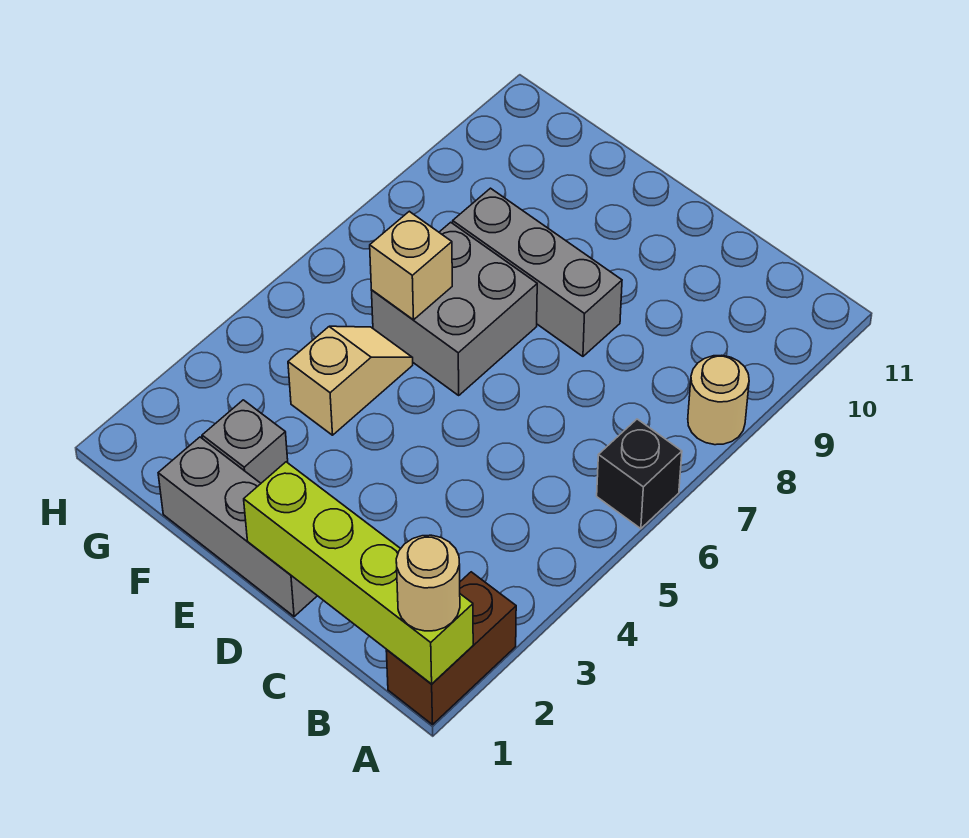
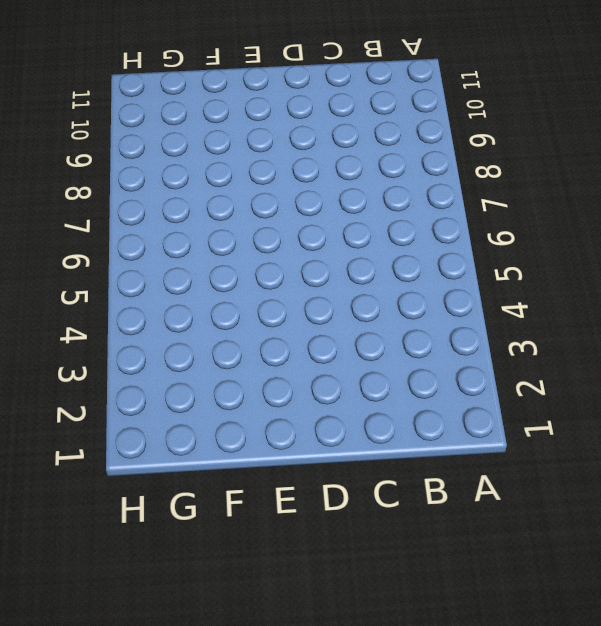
none -> brown 1x2 brick [386,572,516,725]
none -> black 1x1 brick [597,419,682,529]

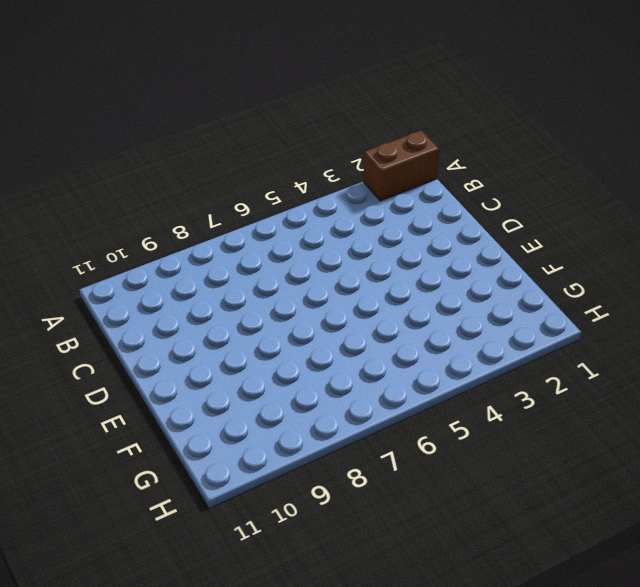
none -> black 1x1 brick [597,419,682,529]
none -> tan 1x1 round brick [688,355,749,445]

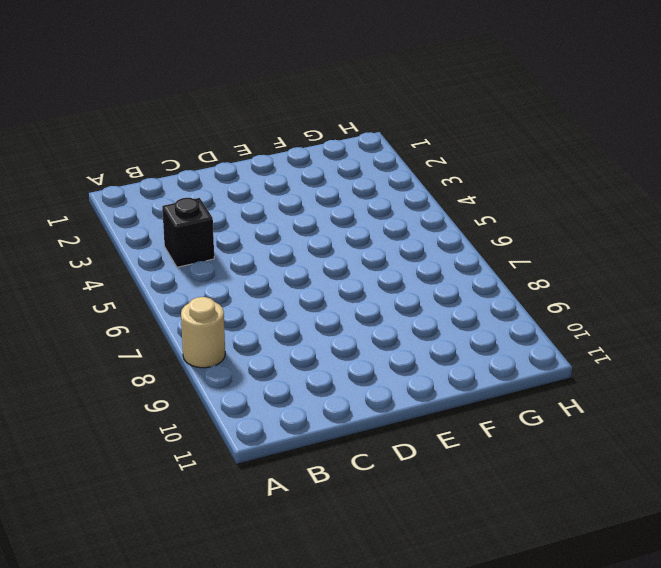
black 1x1 brick [162,198,214,267] -> black 1x1 brick moved to [597,419,682,529]
none -> brown 1x2 brick [386,572,516,725]
none -> grey 1x3 brick [158,437,317,617]

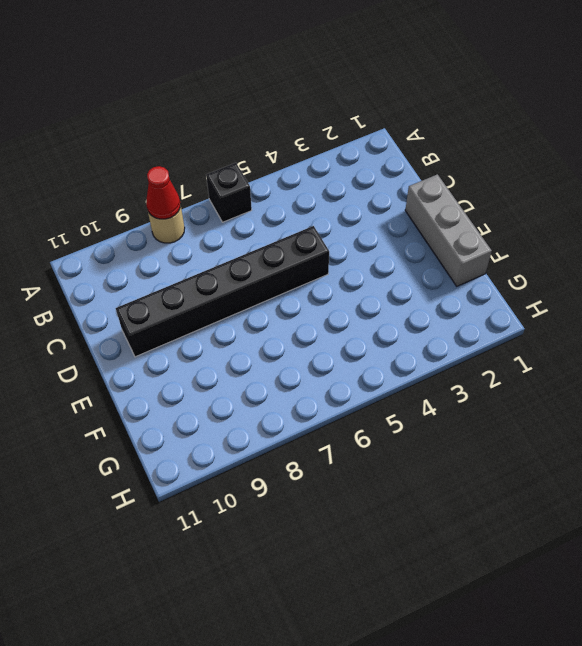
red 1x1 cone [146,166,181,219] -> none
black 1x6 brick [116,226,329,357] -> grey 1x3 brick [453,188,622,356]
none -> brown 1x2 brick [386,572,516,725]
none -> grey 2x2 brick [371,222,537,395]

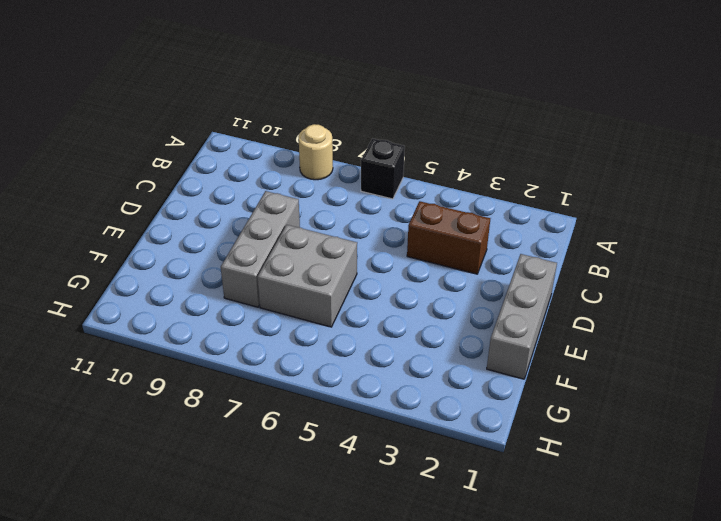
brown 1x2 brick [407,201,490,274] -> brown 1x2 brick moved to [386,572,516,725]
none -> grey 1x1 brick [202,400,288,483]
none -> tan 1x2 slope [288,326,413,435]

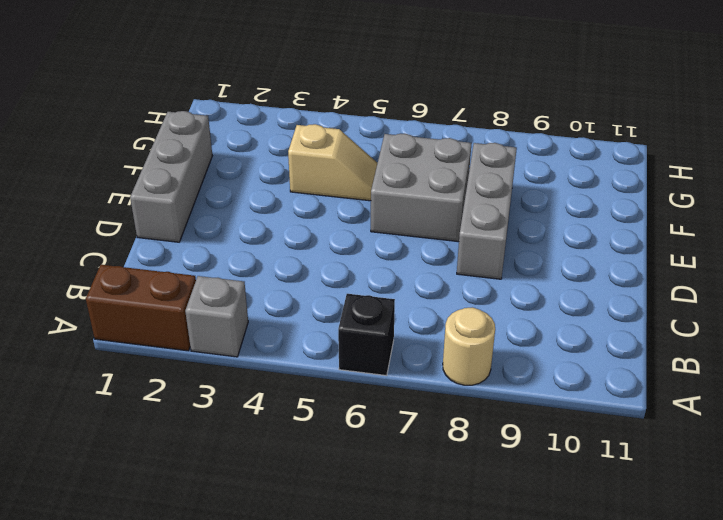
grey 1x1 brick [185,276,248,357] -> grey 1x1 brick moved to [202,400,288,483]
none -> lime 1x4 brick [244,462,473,684]
none -> tan 1x1 brick [370,211,452,320]

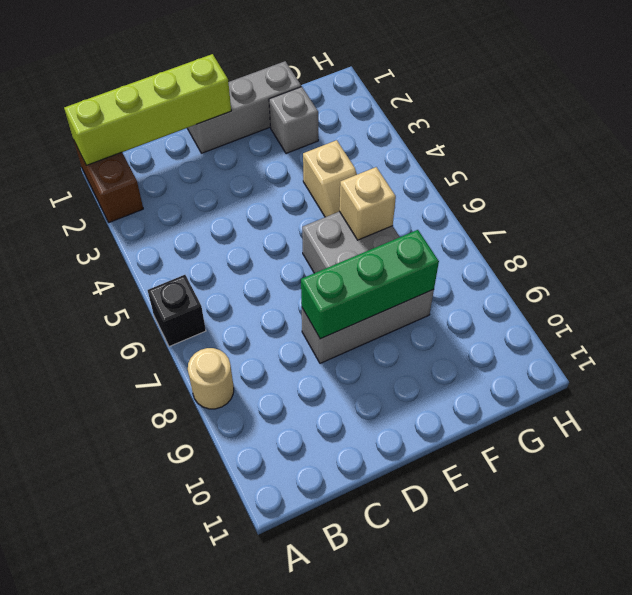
green 1x3 brick [301,230,439,339] -> none
none -> tan 1x1 round brick [396,535,460,631]

